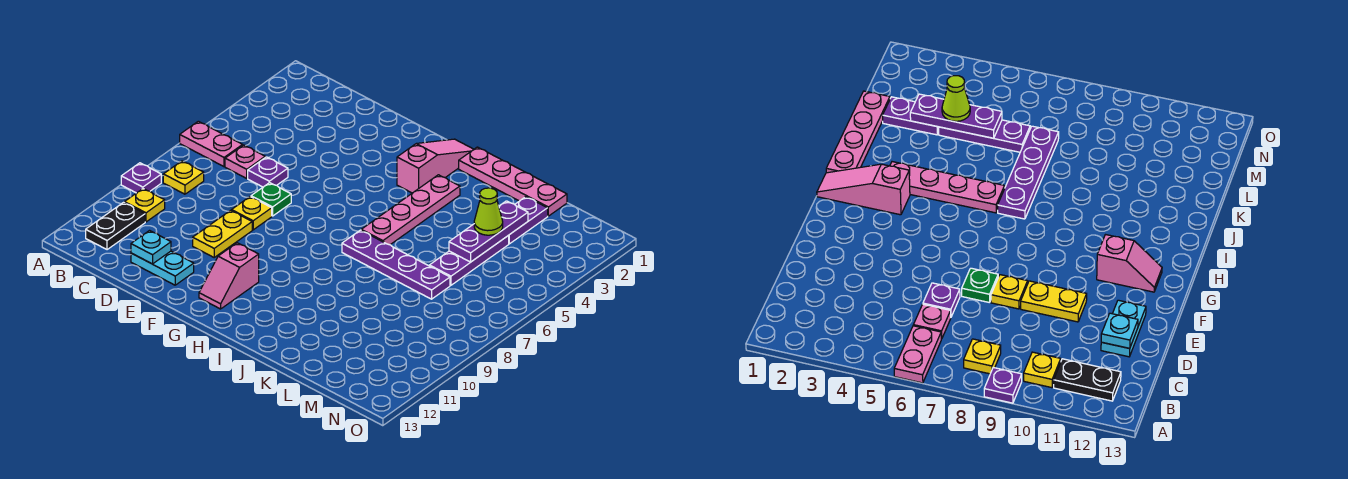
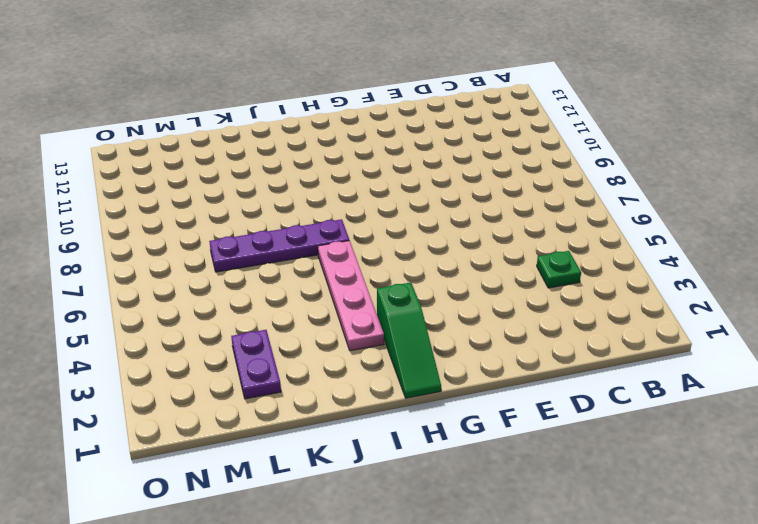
green 1x1 plate [537,251,581,288] -> green 1x1 plate moved to [251,183,291,216]
green 1x3 slope [377,283,441,398] -> pink 1x3 slope [397,139,474,193]
none -> pink 1x2 plate [180,121,243,167]
none -> purple 1x1 plate [121,163,161,193]
none -> yellow 1x1 plate [163,161,204,194]

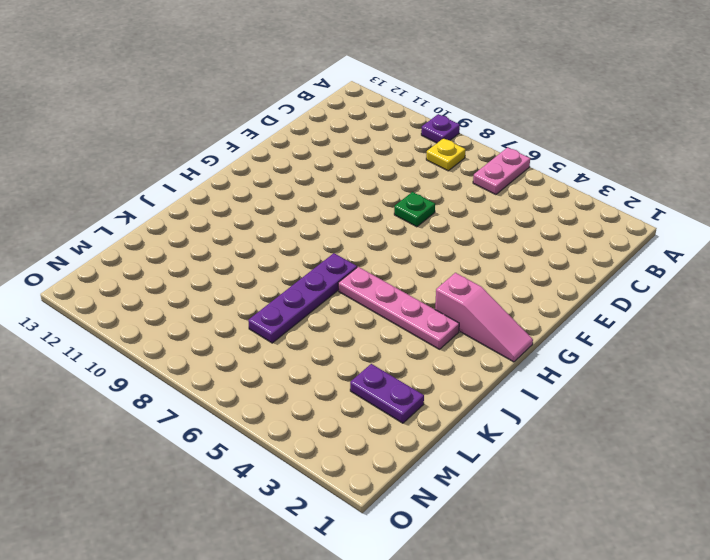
none -> yellow 1x1 plate [125,189,165,222]
none -> black 1x2 plate [86,202,145,250]
none -> pink 1x1 plate [225,145,265,178]

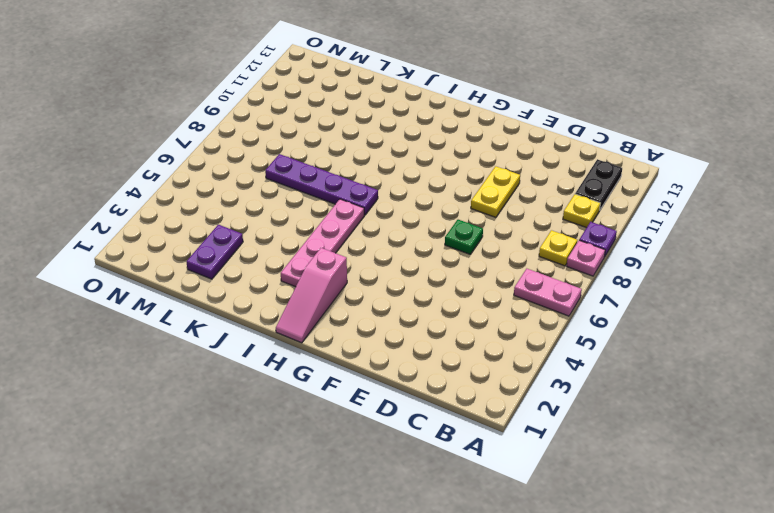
pink 1x1 plate [567,240,605,276] -> pink 1x1 plate moved to [225,145,265,178]
none -> purple 1x1 plate [248,157,288,187]
none -> cyan 1x2 plate [131,251,194,285]
none -> yellow 1x1 plate [232,197,272,230]

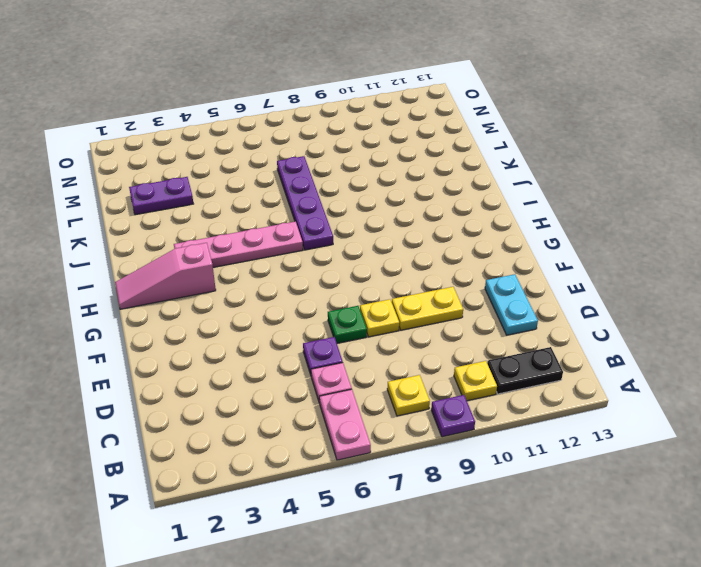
none -> pink 1x2 slope [199,243,259,309]
none -> pink 1x4 plate [459,147,567,216]
none -> purple 1x3 plate [429,236,509,285]

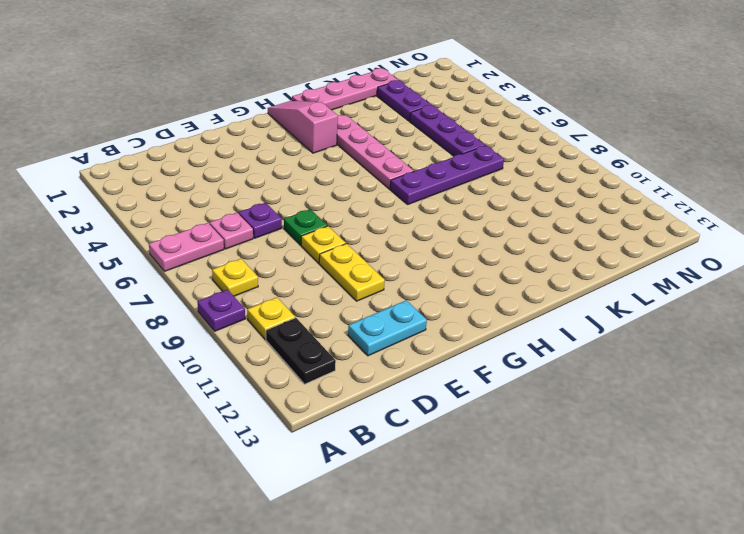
none -> pink 1x2 slope [199,243,259,309]
none -> cyan 1x1 plate [131,231,171,264]
none -> purple 1x3 plate [449,201,528,262]

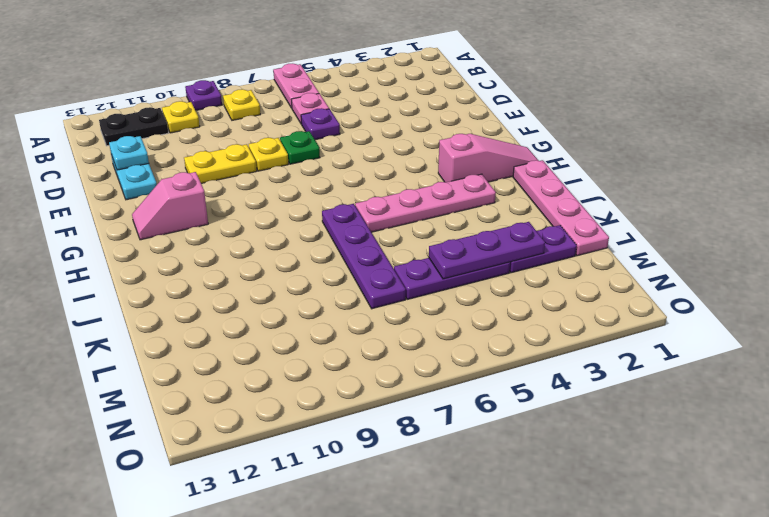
none -> lime 1x1 cone [474,188,503,235]

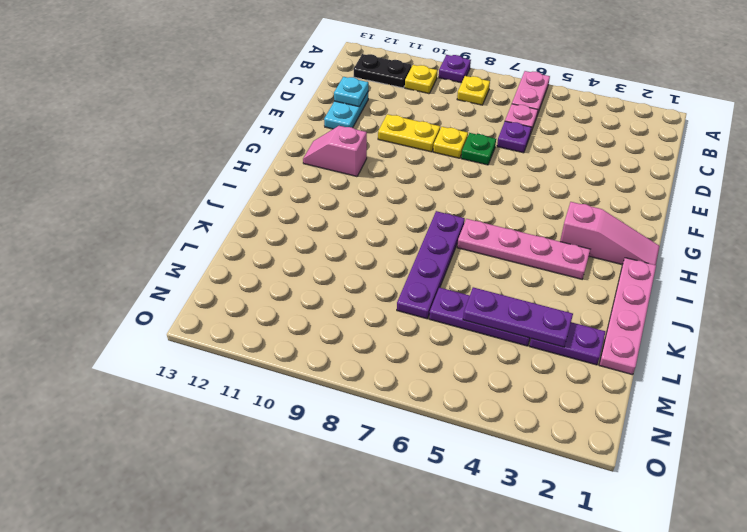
none -> lime 1x1 cone [474,188,503,235]

